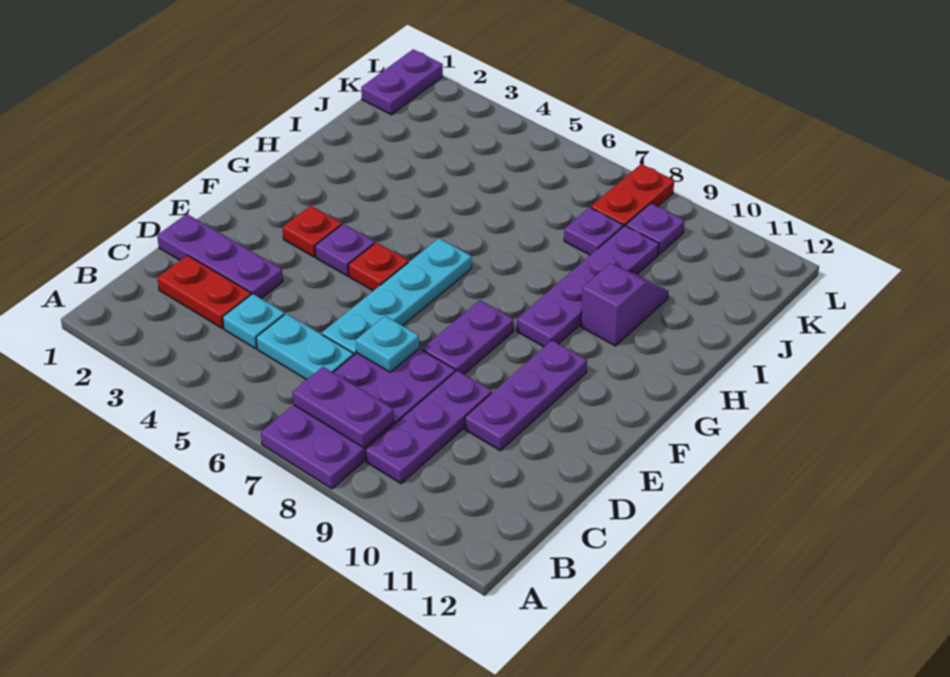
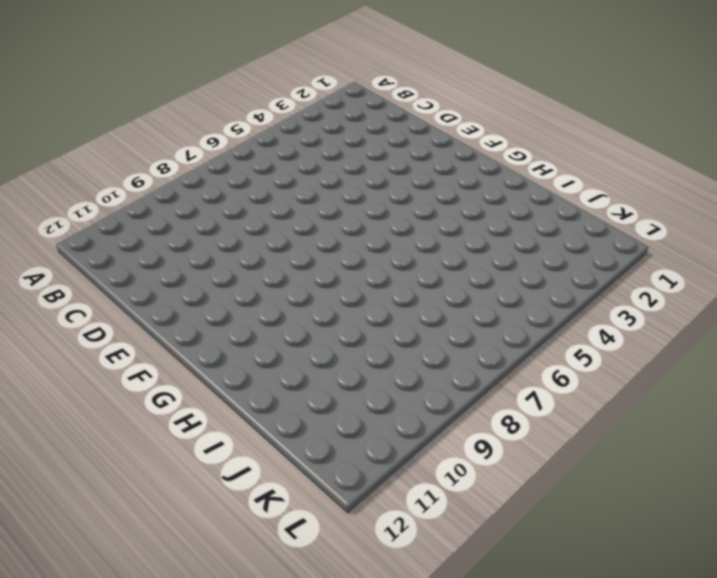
none -> purple 2x4 plate [261,349,455,489]
none -> purple 1x3 plate [365,371,492,484]
none -> red 1x2 plate [157,255,251,328]

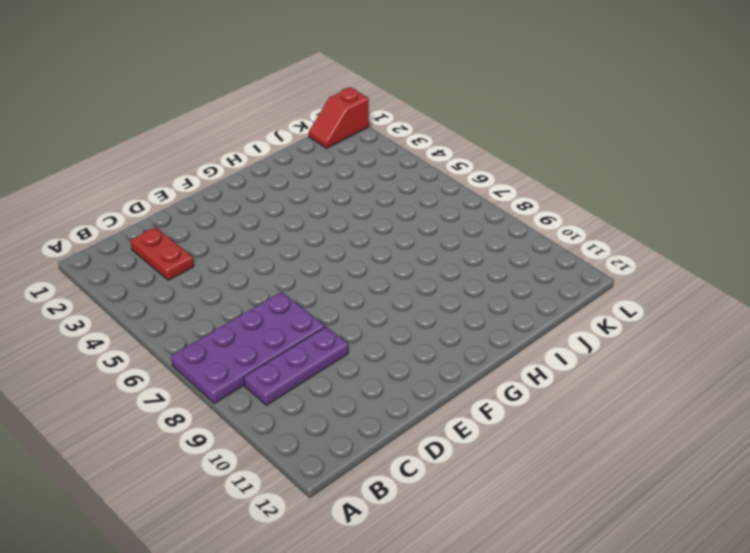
red 1x2 slope [309,87,369,148] -> purple 1x2 plate [361,49,443,115]
none -> cyan 1x1 plate [223,294,285,349]
none -> cyan 1x2 plate [256,314,353,380]
none -> purple 1x3 plate [157,214,283,298]

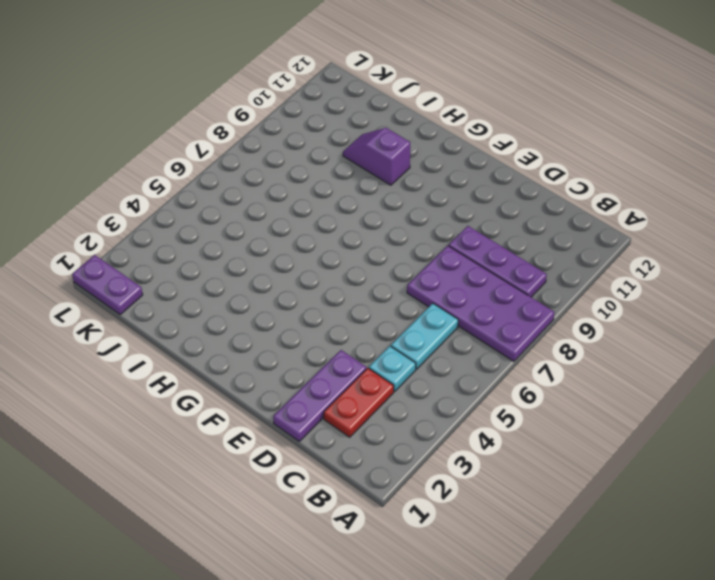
none -> cyan 1x4 plate [322,238,472,355]
none -> purple 1x3 plate [465,340,587,451]
none -> purple 1x2 plate [422,300,514,374]

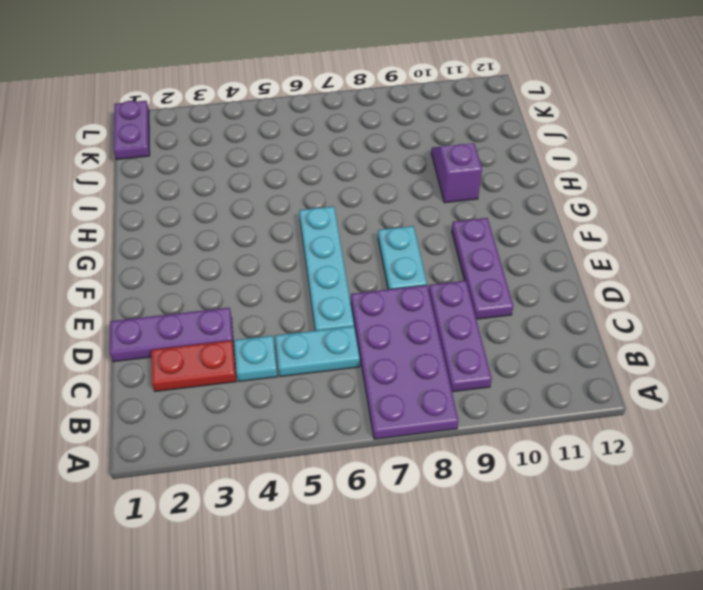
cyan 1x2 plate [378,226,427,289] -> purple 1x2 plate [422,300,514,374]
none -> red 1x1 plate [282,206,342,257]
none -> purple 1x1 plate [315,224,375,276]
none -> red 1x1 plate [348,242,409,291]

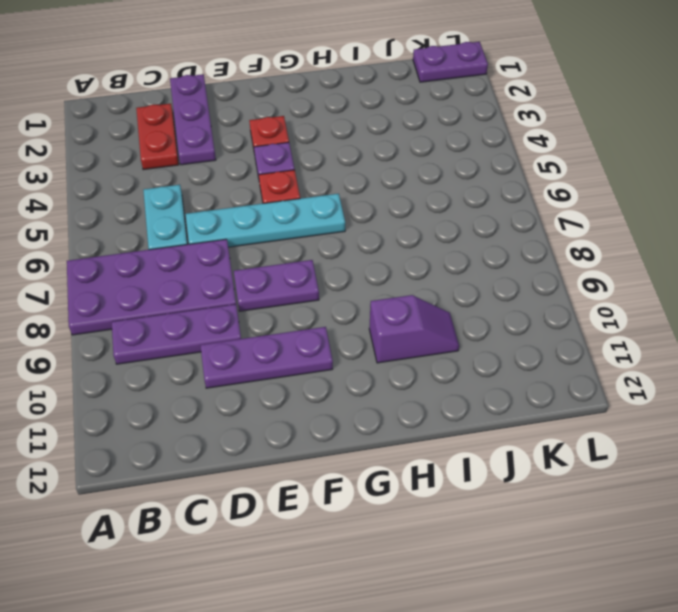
none -> cyan 1x1 plate [223,294,285,349]
none -> purple 1x4 plate [517,226,659,347]
none -> purple 1x1 plate [564,207,623,255]

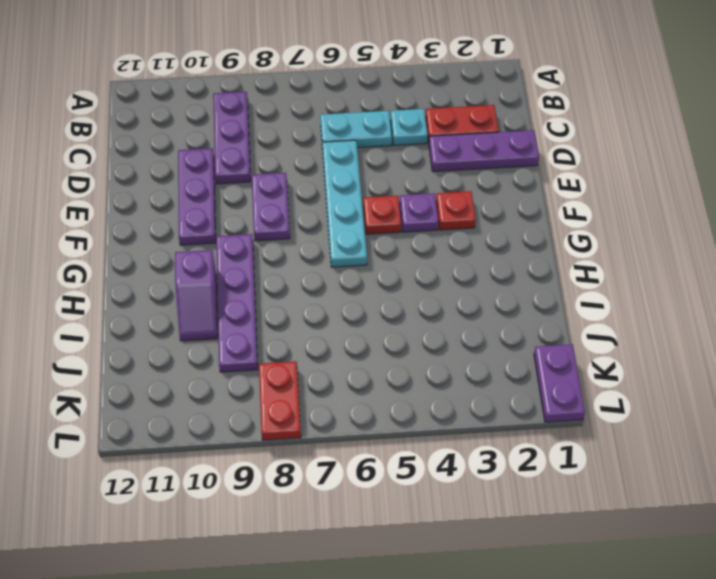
none -> purple 2x4 plate [261,349,455,489]
none -> purple 1x1 plate [564,207,623,255]
none -> purple 1x1 plate [626,203,684,254]

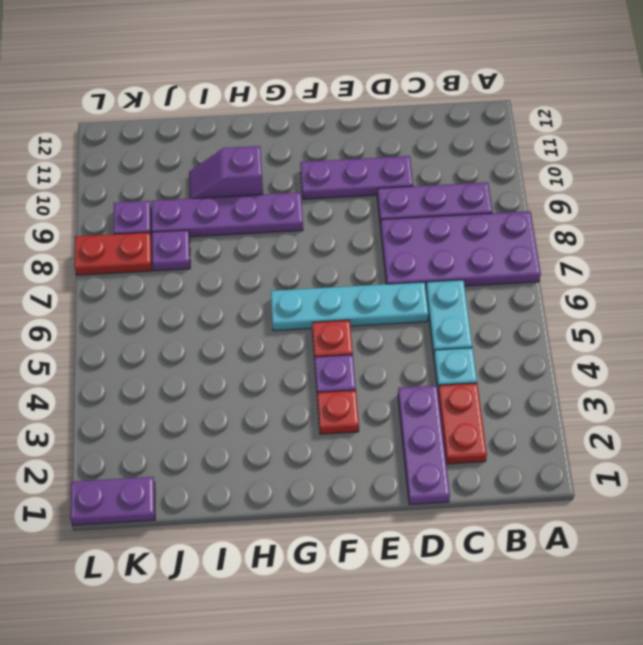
none -> purple 1x2 plate [422,300,514,374]
none -> purple 1x2 plate [292,367,394,448]
none -> cyan 1x1 plate [356,316,419,372]

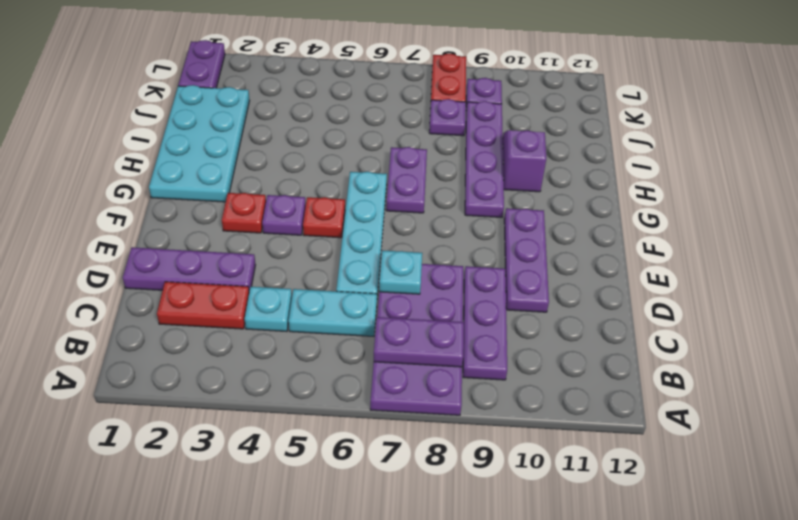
cyan 2x4 plate [149,85,250,202] -> none
purple 1x2 plate [386,147,427,213] -> purple 1x2 plate moved to [422,300,514,374]

